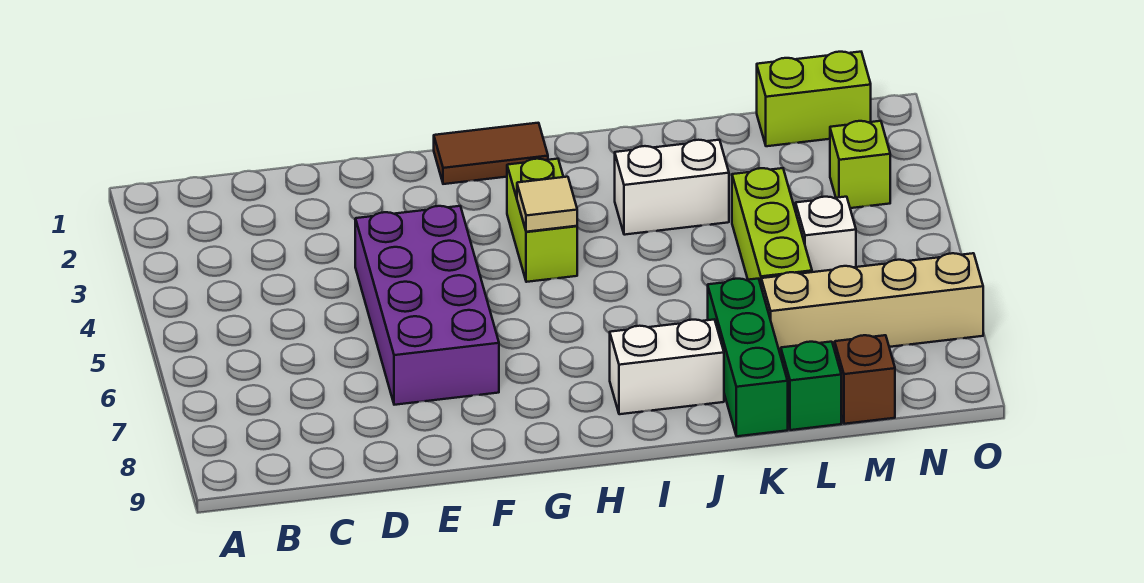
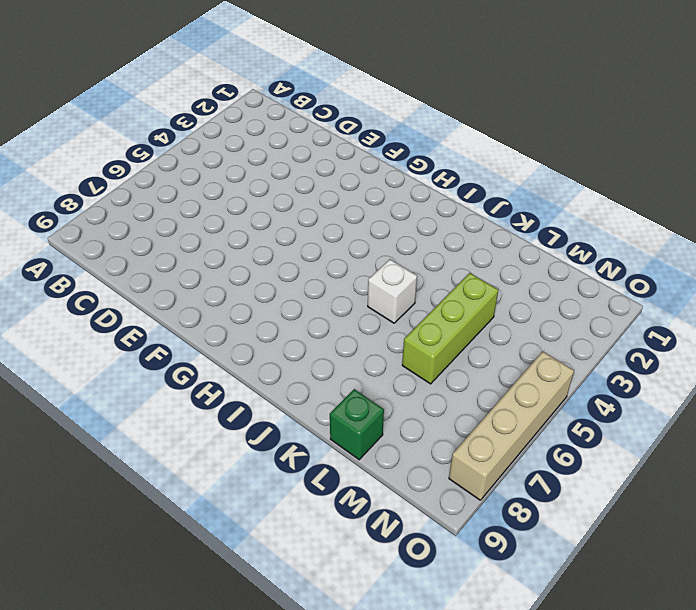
white 1x1 brick [368,259,417,323] -> white 1x1 brick moved to [796,197,856,272]
tan 1x4 brick [449,351,574,500] -> tan 1x4 brick turned to [761,253,983,356]
none -> purple 2x4 brick [355,206,499,405]
none -> brown 1x2 tile [434,123,548,184]
none -> lime 1x2 brick [507,159,577,282]

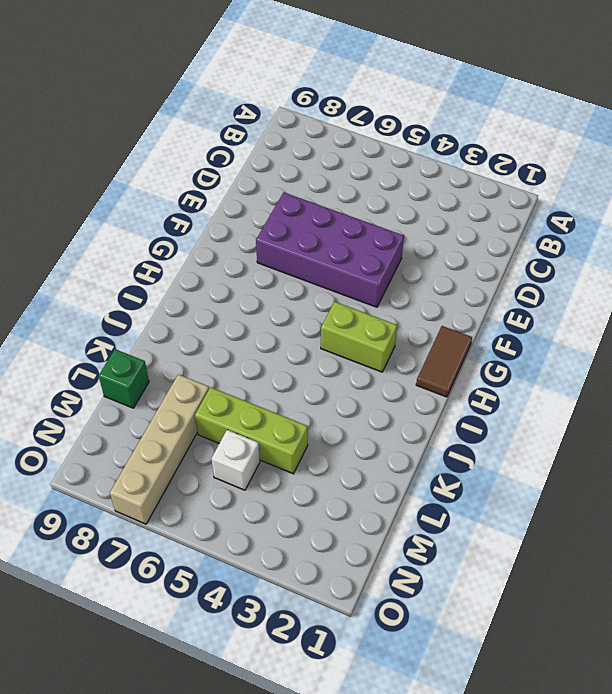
none -> white 1x2 brick [610,320,724,414]
none -> white 1x2 brick [615,140,729,235]
none -> green 1x3 brick [708,279,788,436]

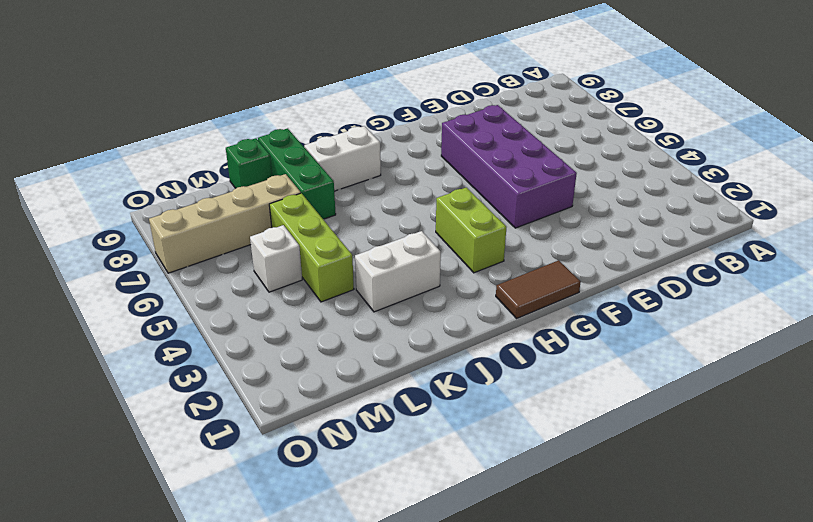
none -> lime 1x2 brick [757,52,871,146]
none -> brown 1x1 brick [835,335,895,424]
none -> lime 1x1 brick [830,121,890,208]

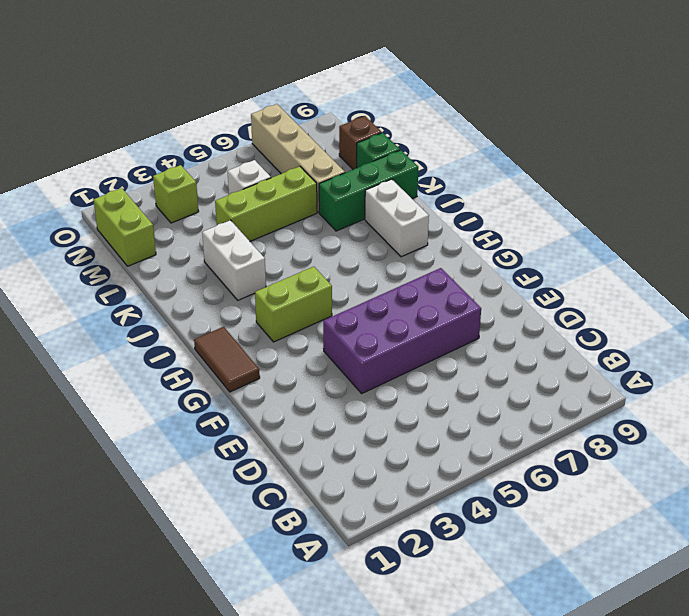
none -> tan 1x1 tile [517,177,577,232]

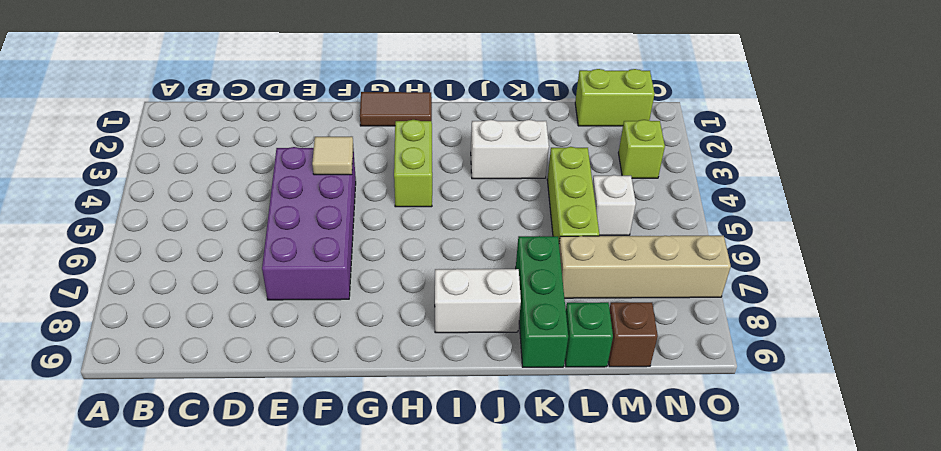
tan 1x1 tile [312,137,353,175] -> tan 1x1 tile moved to [517,177,577,232]

